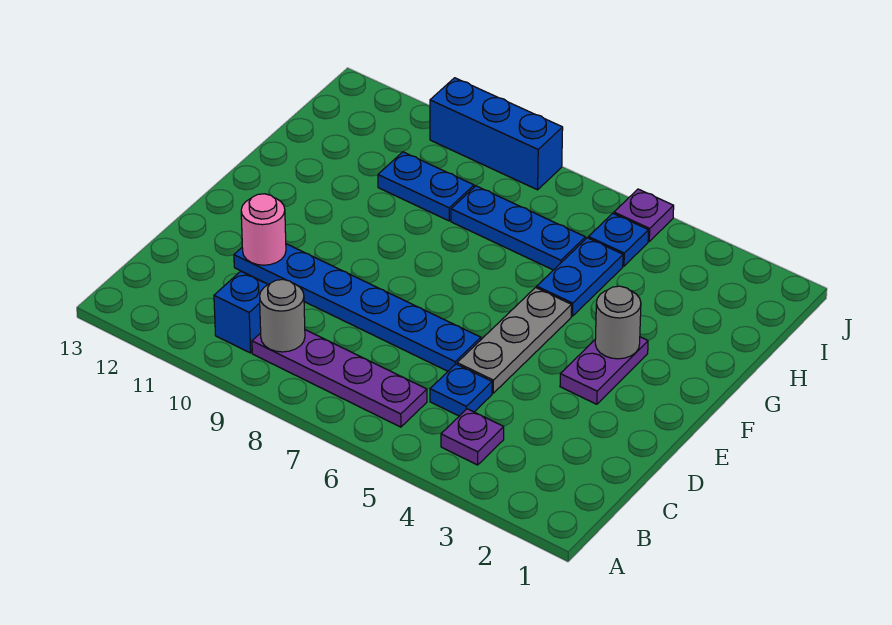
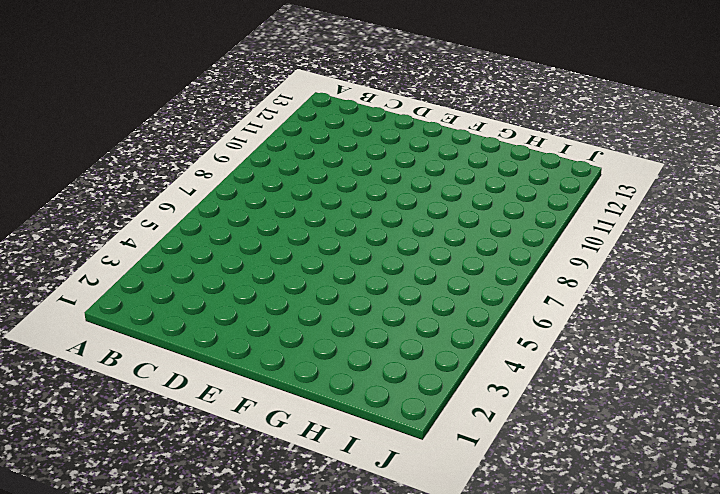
none -> purple 1x1 plate [441,409,504,465]
none -> purple 1x4 plate [252,330,427,427]
none -> blue 1x1 brick [214,271,268,353]

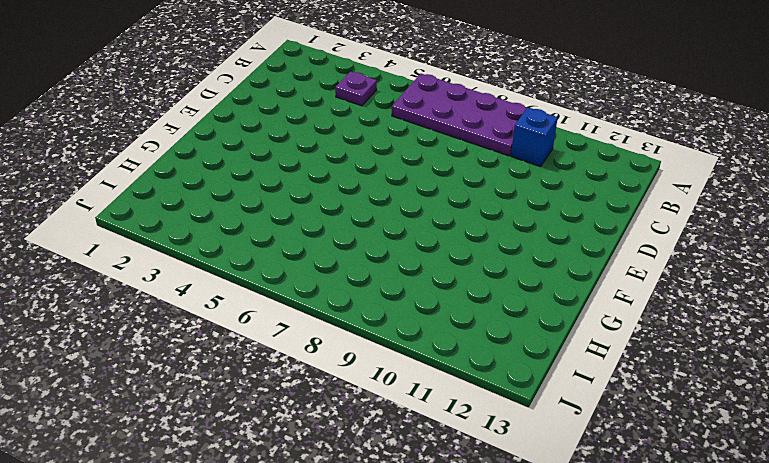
purple 2x4 plate [392,74,527,156] -> purple 1x4 plate [252,330,427,427]
none -> blue 1x1 plate [430,364,492,416]
none -> grey 1x3 plate [457,288,572,393]
none -> blue 1x6 plate [234,244,481,371]

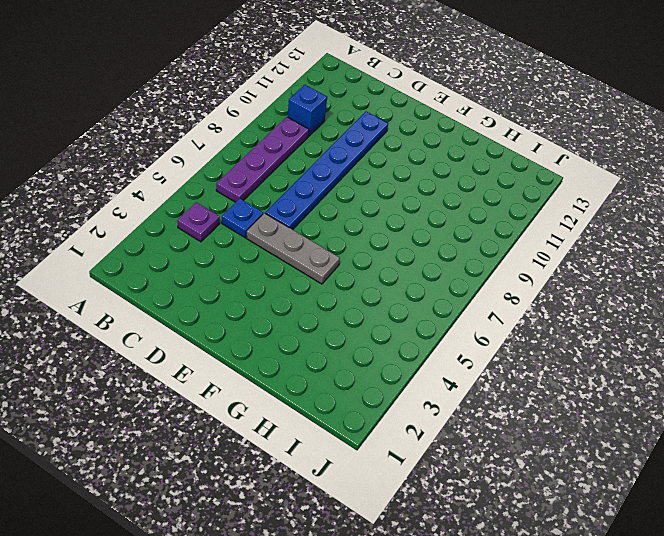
none -> purple 1x2 plate [560,337,648,404]
none -> blue 1x2 plate [537,238,623,316]
none -> blue 1x3 plate [451,186,585,270]

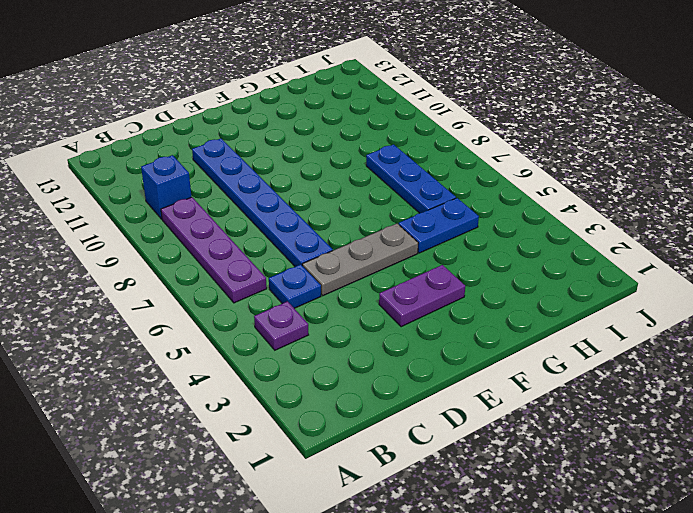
none -> blue 1x2 plate [378,152,474,221]
none -> blue 1x1 plate [588,213,649,266]
none -> purple 1x1 plate [614,189,674,241]

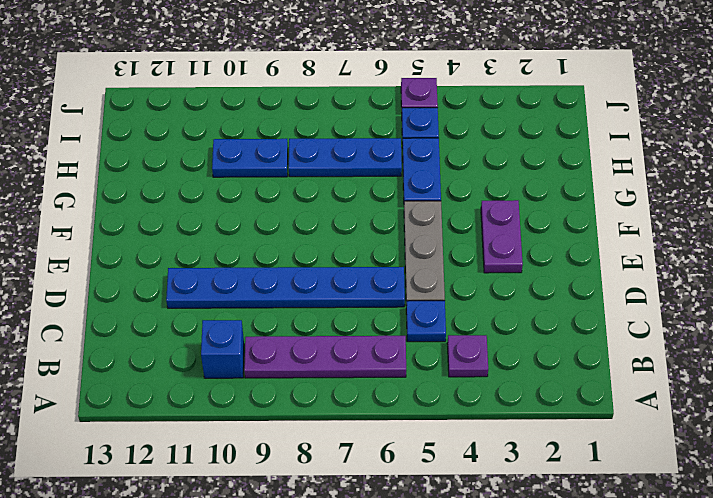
none -> blue 1x3 brick [430,78,563,190]
none -> grey 1x1 round brick [260,280,305,352]
none -> pink 1x1 round brick [241,194,286,265]

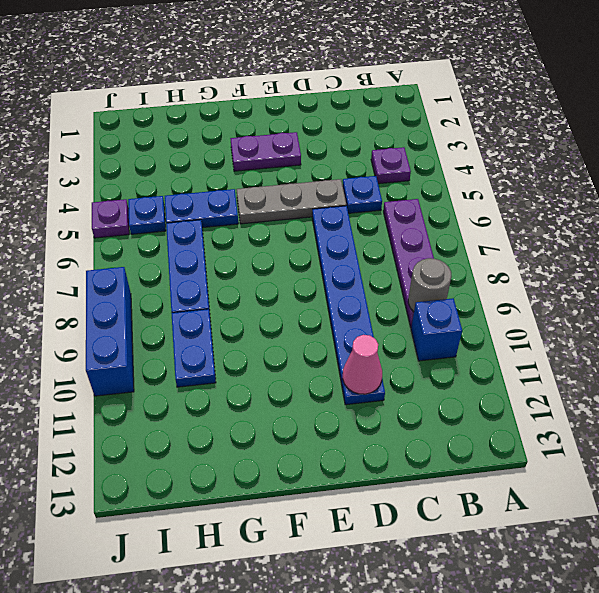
pink 1x1 cone [343,335,382,394] -> pink 1x1 round brick [241,194,286,265]
none -> grey 1x1 round brick [595,286,641,359]

